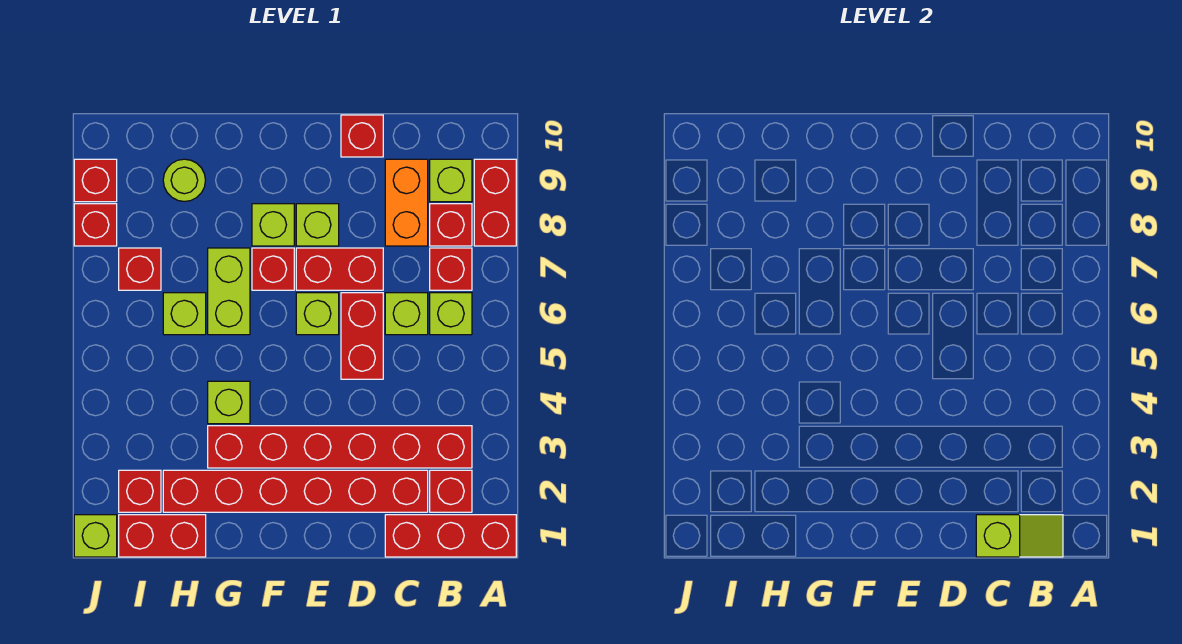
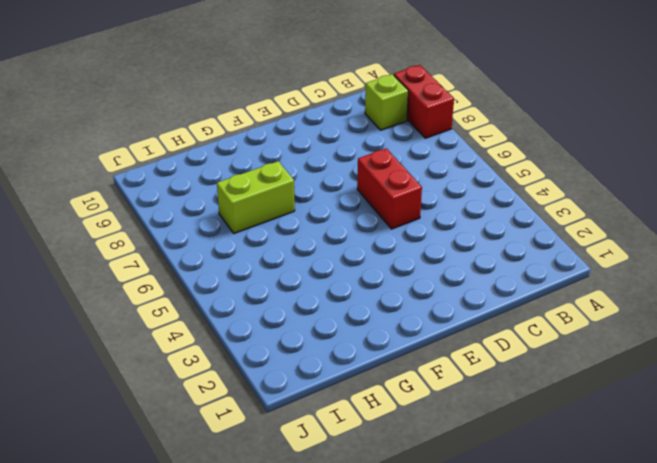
lime 1x2 brick [217,161,295,233] -> lime 1x2 brick turned to [208,248,250,335]
none -> red 1x3 brick [385,515,516,557]
none -> red 1x1 brick [430,470,472,512]
none -> red 1x6 brick [208,426,472,468]

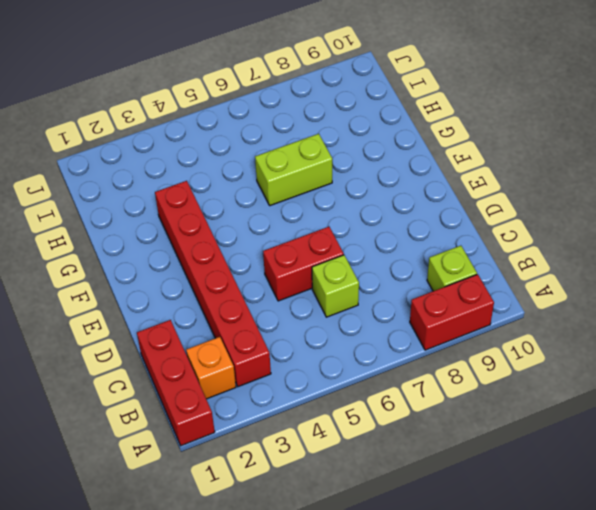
orange 1x1 brick [186,337,236,399] -> red 1x1 brick [430,470,472,512]
none -> lime 1x1 brick [430,293,472,335]
none -> red 1x1 brick [430,248,472,290]
none -> red 1x1 brick [430,204,472,246]

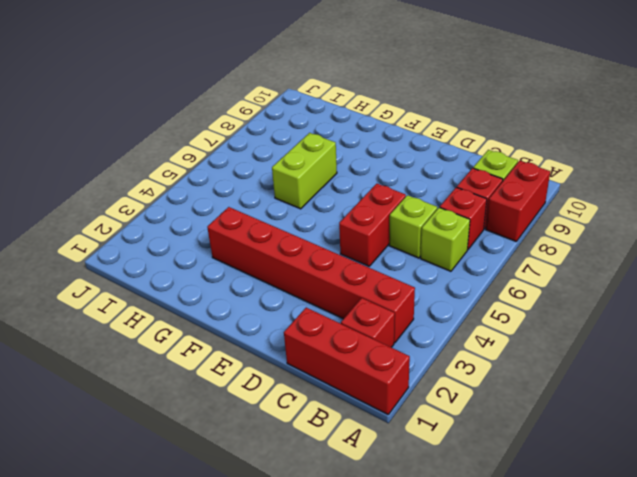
none -> red 1x6 brick [163,470,428,512]
none -> orange 1x2 brick [385,159,428,246]
none -> red 1x2 brick [296,248,383,290]

